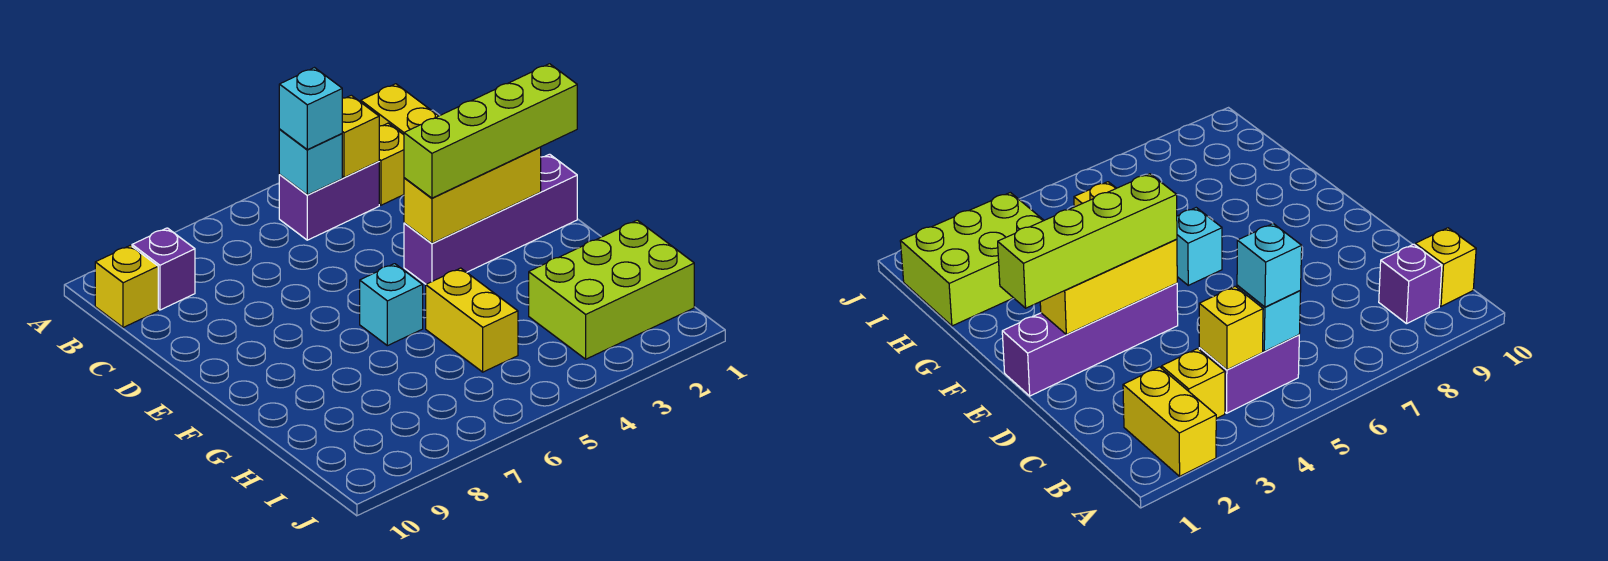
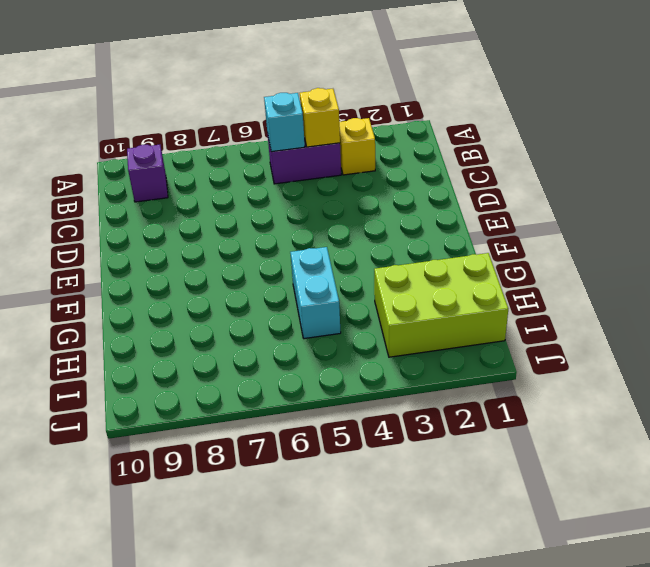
cyan 1x2 brick [290,247,341,339] -> yellow 1x2 brick [426,268,518,372]
none -> yellow 1x2 brick [361,84,438,135]
none -> yellow 1x1 brick [95,245,158,328]
none -> purple 1x4 brick [404,154,577,284]

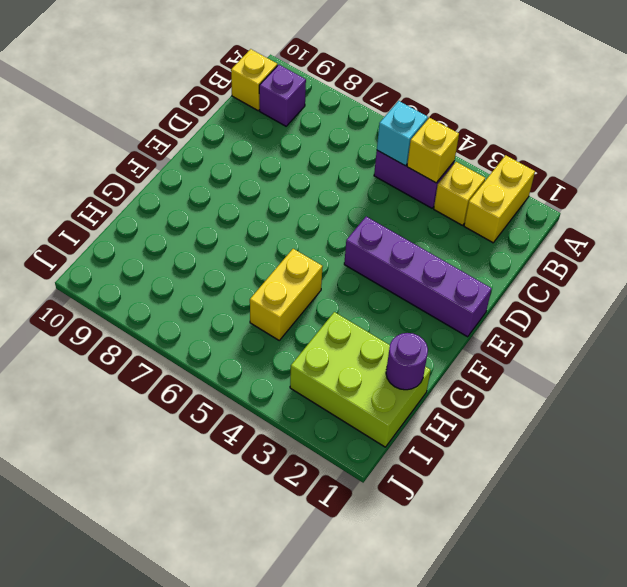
purple 1x1 round brick [386,333,428,390] -> none
none -> cyan 1x1 brick [360,264,423,346]
none -> yellow 1x3 brick [404,147,541,243]
none -> cyan 1x1 brick [279,68,342,150]

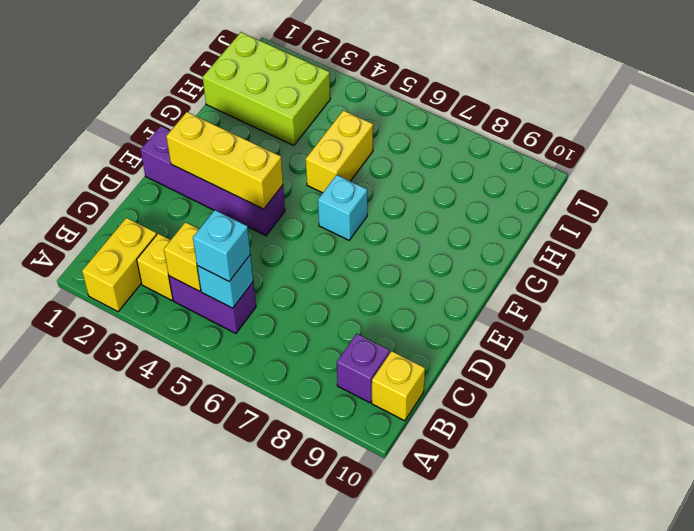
none -> lime 1x4 brick [404,64,577,198]

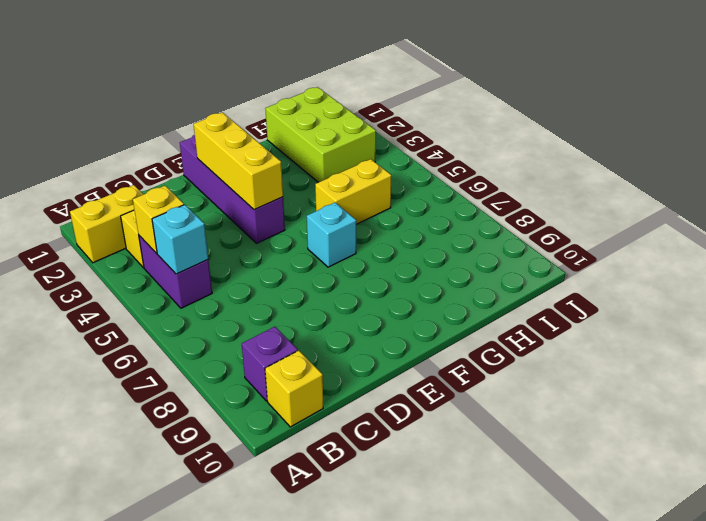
none -> cyan 1x1 brick [279,68,342,150]
none -> lime 1x4 brick [404,64,577,198]

